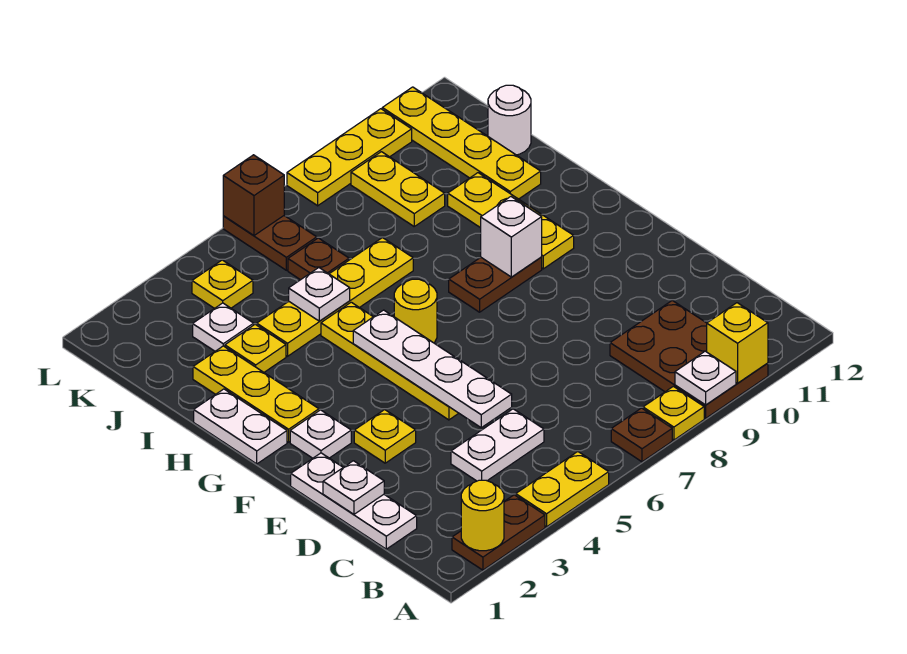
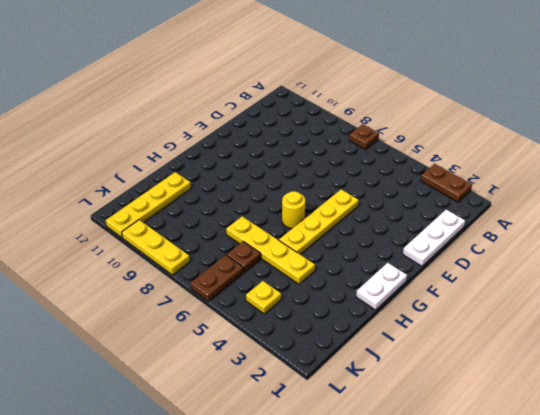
none -> yellow 1x2 plate [516,452,609,527]
none -> yellow 1x1 plate [643,386,704,440]
none -> brown 2x3 plate [610,300,768,418]
none -> white 1x2 plate [451,409,544,481]

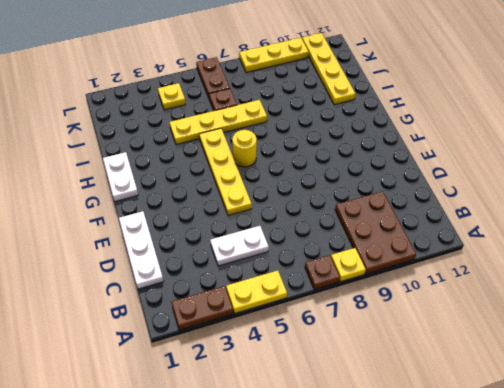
none -> yellow 1x1 plate [354,410,416,463]
none -> white 1x1 plate [290,410,351,458]
none -> yellow 1x3 plate [193,346,319,442]
none -> brown 1x2 plate [449,257,542,312]

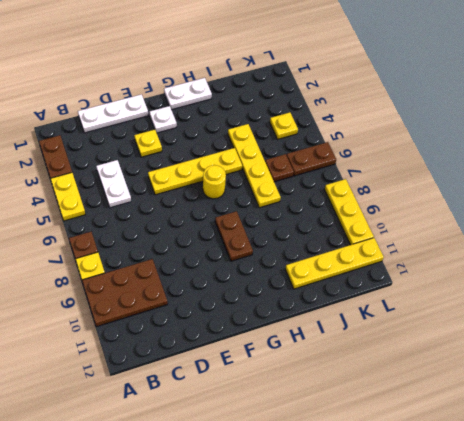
none -> yellow 1x3 plate [193,346,319,442]
none -> yellow 1x3 plate [448,173,574,269]
none -> yellow 1x1 plate [225,324,286,372]
none -> white 1x1 plate [193,303,254,351]

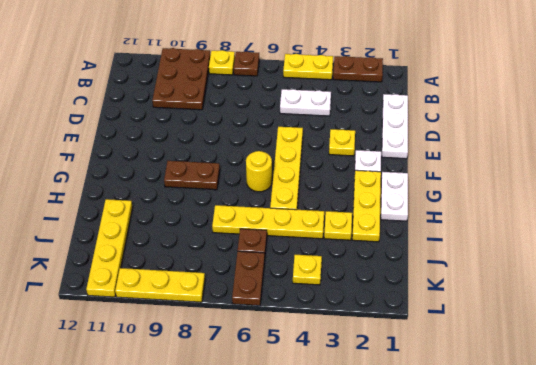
none -> yellow 1x3 plate [448,173,574,269]
none -> white 1x1 plate [193,303,254,351]
none -> yellow 1x2 plate [351,152,445,226]
none -> white 1x1 round brick [488,85,531,155]

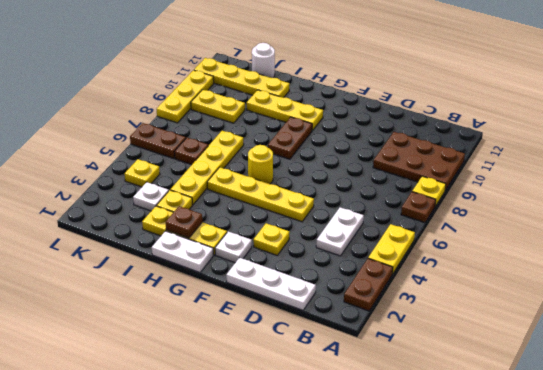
brown 1x1 plate [166,206,202,238] -> none
none -> yellow 1x1 round brick [461,480,504,551]
none -> white 1x1 plate [675,351,736,405]
none -> yellow 1x1 brick [707,303,768,383]
none -> white 1x1 plate [323,461,384,514]

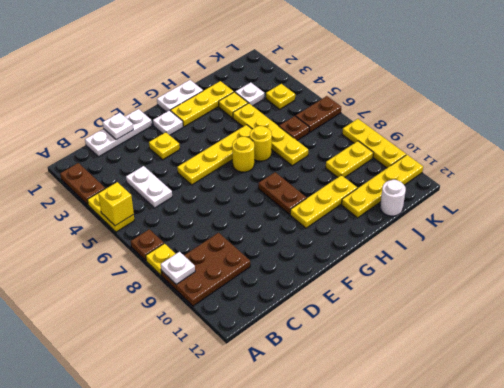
yellow 1x1 brick [98,182,134,226] -> yellow 1x1 brick moved to [707,303,768,383]
yellow 1x1 round brick [250,126,272,161] -> yellow 1x1 round brick moved to [461,480,504,551]
none -> white 1x4 plate [353,310,512,428]
none -> white 1x1 brick [481,197,542,277]
none -> white 1x1 plate [289,268,350,321]
none -> brown 1x1 brick [223,155,284,236]

